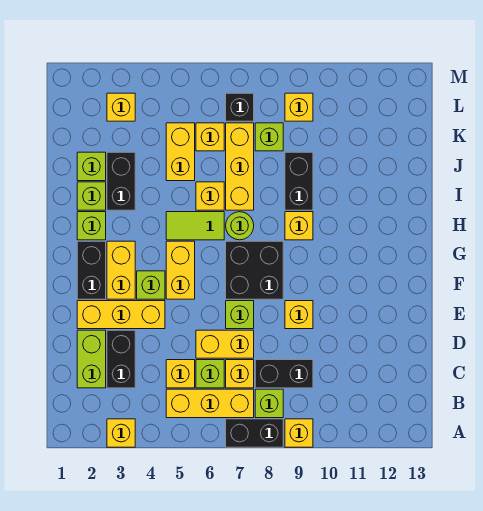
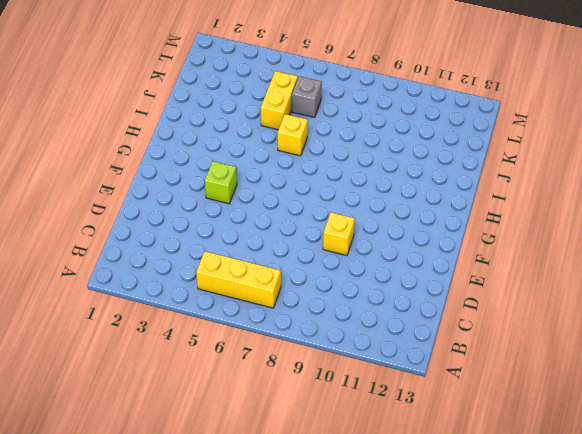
grey 1x1 brick [292,76,322,118] -> yellow 1x1 brick [196,123,224,151]
none -> yellow 1x1 brick [107,419,135,447]
none -> black 1x2 brick [226,419,283,447]
none -> yellow 1x1 brick [285,419,313,447]
none -> lime 1x1 brick [255,389,283,418]

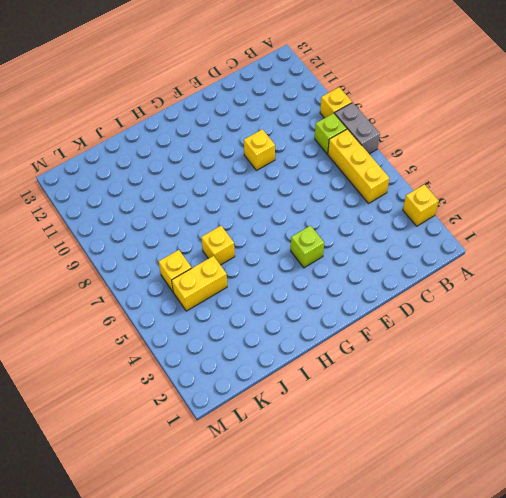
grey 1x2 brick [335,103,380,154] -> black 1x2 brick [226,419,283,447]
none -> lime 1x2 brick [77,330,106,388]
none -> black 1x2 brick [107,330,135,388]
none -> yellow 1x1 brick [166,360,195,388]
none -> lime 1x1 brick [196,360,224,388]

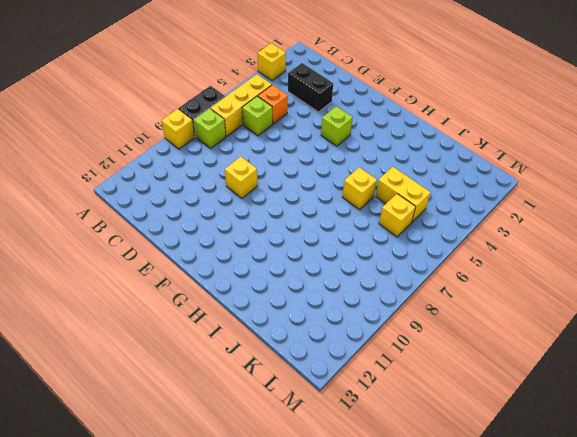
orange 1x1 brick [258,85,288,124] -> yellow 1x1 brick [166,360,195,388]
none -> lime 1x2 brick [77,330,106,388]
none -> yellow 1x1 brick [226,360,254,388]
none -> black 1x2 brick [255,360,313,388]
none -> yellow 1x2 brick [196,330,254,358]

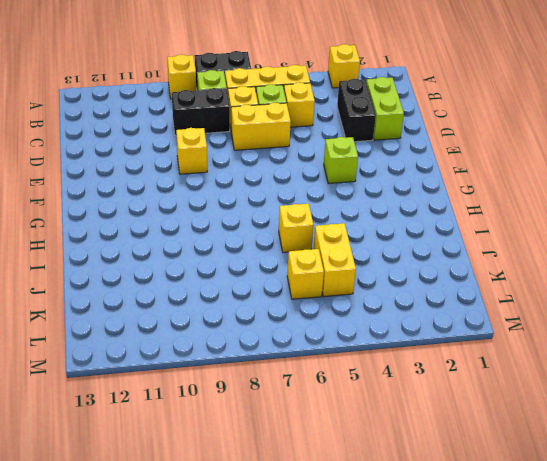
none -> yellow 1x3 brick [77,301,165,329]
none -> lime 1x1 brick [226,301,254,329]
none -> black 1x2 brick [77,241,106,299]
none -> yellow 1x2 brick [107,241,135,299]

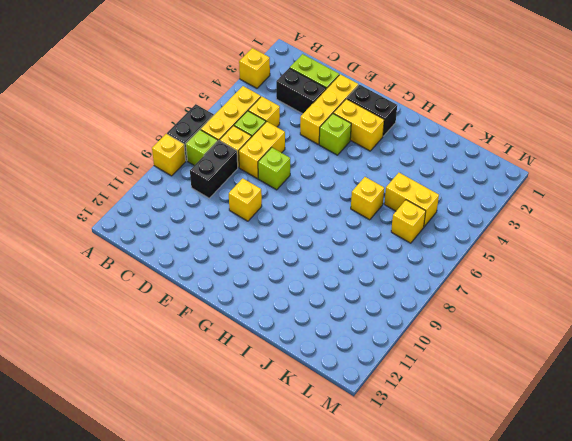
none -> yellow 1x2 brick [166,241,195,299]
none -> black 2x2 brick [226,241,283,299]
none -> lime 1x1 brick [77,212,106,240]
none -> lime 1x2 tile [166,212,224,240]

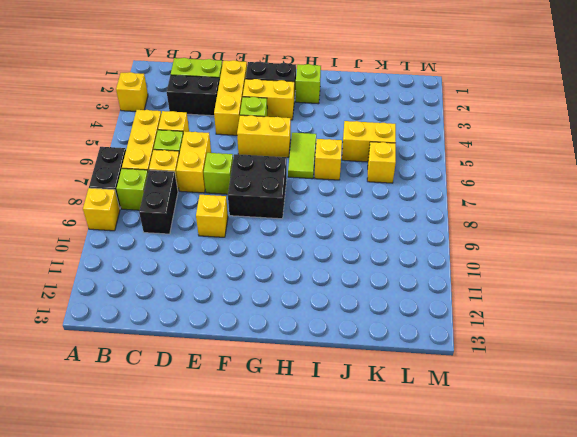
none -> lime 1x1 round brick [226,212,254,240]
none -> yellow 1x1 brick [285,212,313,240]
none -> lime 1x1 brick [77,182,106,210]
none -> black 1x2 brick [107,152,135,210]

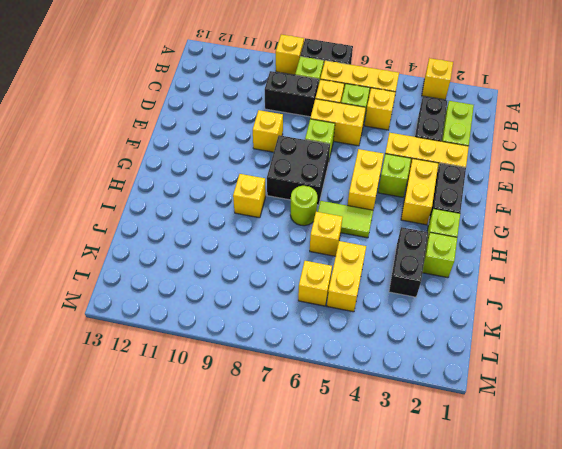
none -> yellow 1x3 brick [226,123,254,210]
none -> black 1x2 brick [285,152,313,210]
none -> lime 1x1 brick [77,152,106,181]
none -> lime 1x1 brick [255,123,283,151]

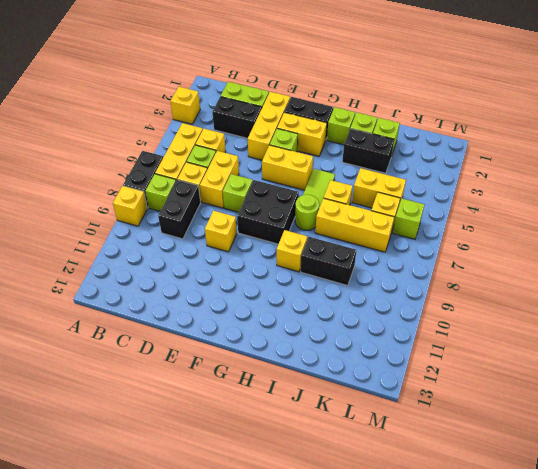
lime 1x1 brick [393,199,424,239] -> lime 1x1 brick moved to [255,123,283,151]
none -> yellow 1x1 brick [107,93,135,121]
none -> black 1x1 brick [226,93,254,121]
none -> yellow 1x1 brick [285,93,313,121]

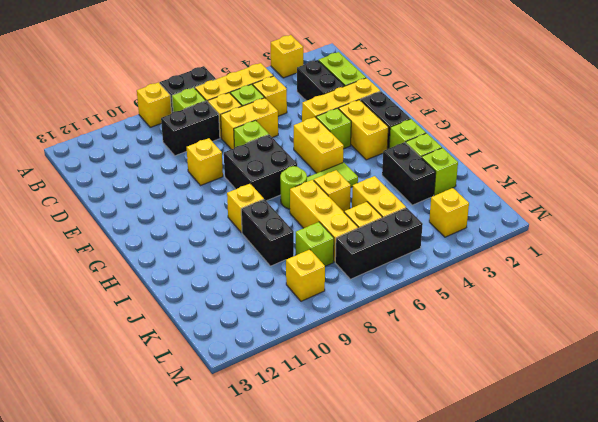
black 1x3 brick [335,208,423,279] -> black 1x1 brick [226,93,254,121]

